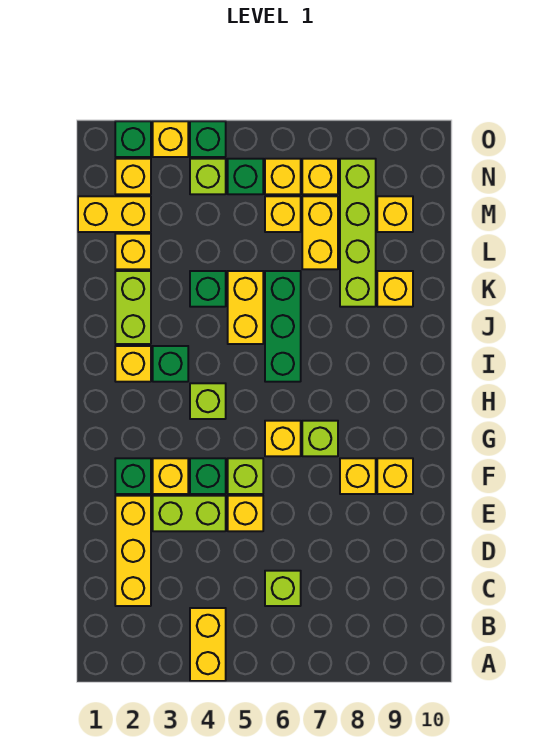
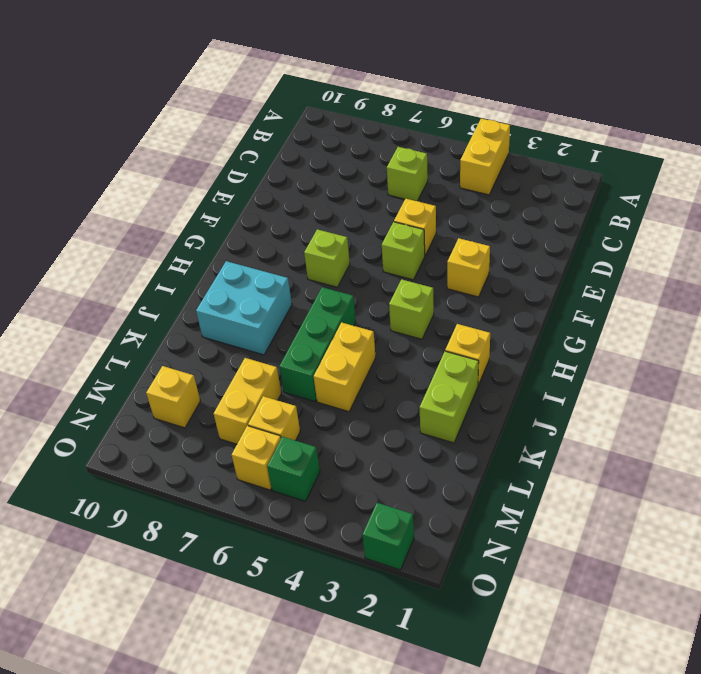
cyan 2x2 brick [196,261,292,355] -> none
none -> yellow 1x3 brick [115,496,151,606]
none -> lime 1x2 brick [153,496,226,531]
none -> green 1x1 brick [115,458,151,494]
none -> green 1x1 brick [190,458,226,494]

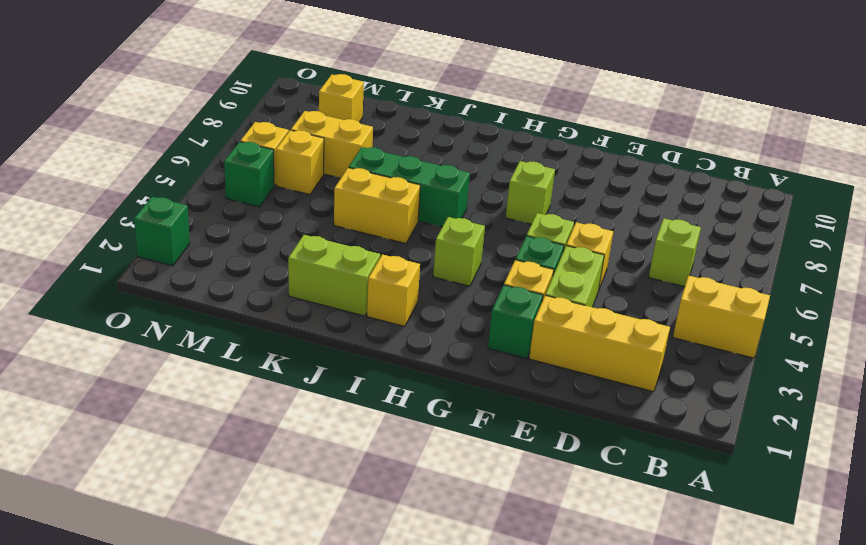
none -> yellow 1x1 brick [340,458,376,494]
none -> yellow 1x1 brick [377,458,413,494]
none -> yellow 1x1 brick [265,421,301,456]
none -> green 1x1 brick [153,346,188,382]

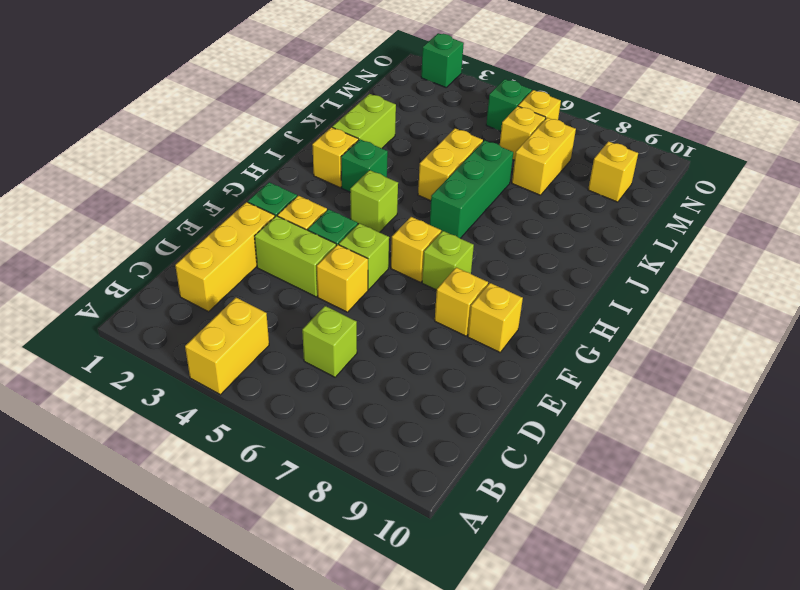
none -> green 1x1 brick [190,271,226,307]
none -> lime 1x4 brick [340,159,376,307]
none -> yellow 1x1 brick [377,271,413,307]
none -> yellow 1x1 brick [115,234,151,269]

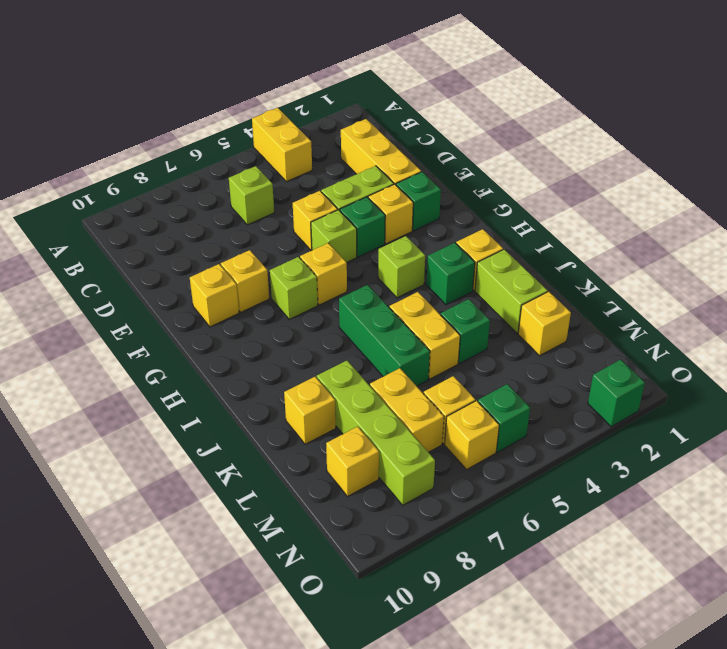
none -> yellow 1x2 brick [78,196,151,232]
none -> yellow 1x1 brick [115,159,151,194]
none -> lime 1x1 brick [190,159,226,194]
none -> yellow 1x1 brick [302,159,338,194]

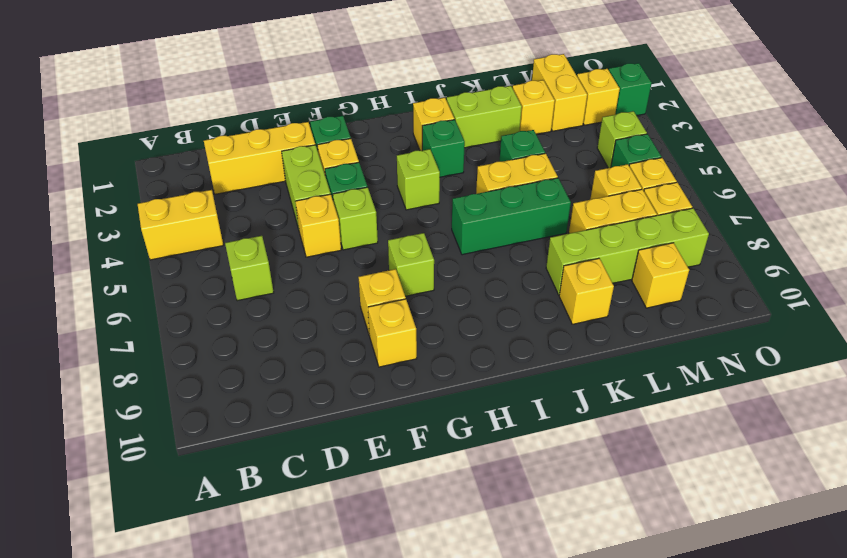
none -> yellow 1x1 brick [265,421,301,456]
none -> yellow 1x1 brick [153,121,188,157]
none -> green 1x1 brick [190,121,226,157]

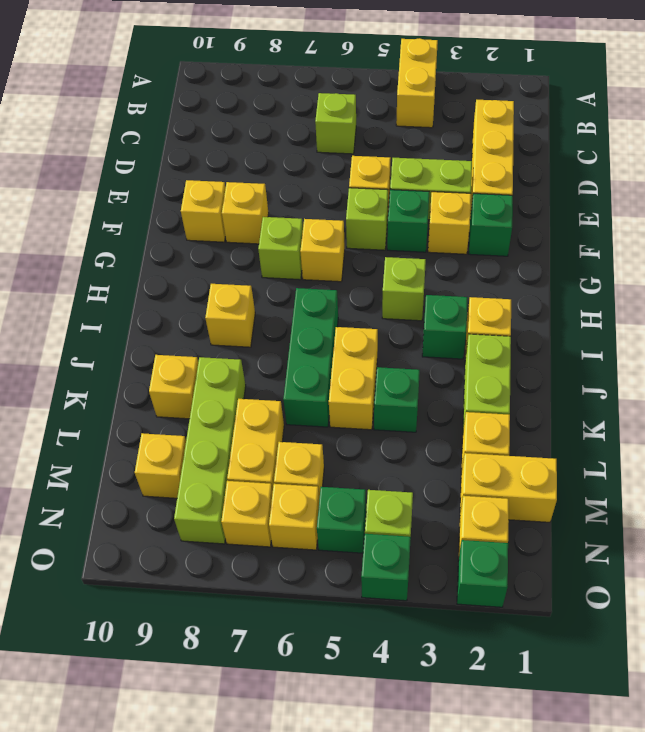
yellow 1x1 brick [205,284,255,347] -> yellow 1x1 brick moved to [153,121,188,157]

